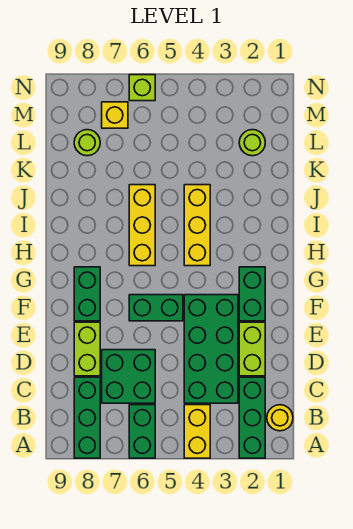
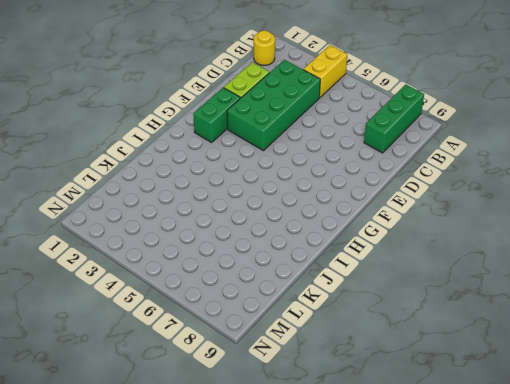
none -> green 1x3 brick [239,377,265,458]
none -> green 1x2 brick [129,405,155,458]
none -> green 2x2 brick [102,350,155,403]

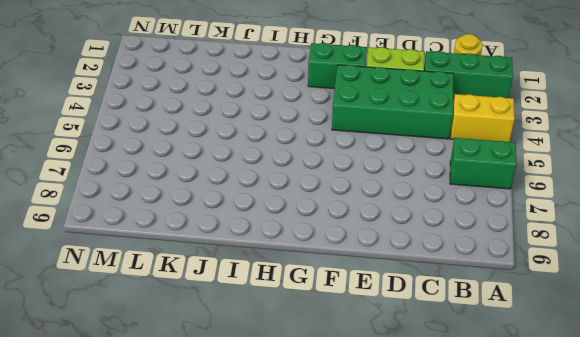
none -> green 1x3 brick [74,377,100,458]
none -> green 2x2 brick [102,350,155,403]
none -> lime 1x2 brick [74,322,100,376]

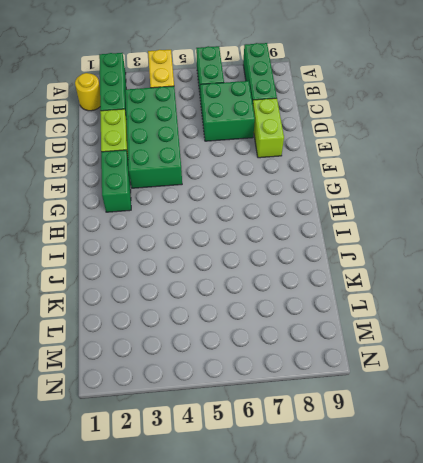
none -> green 1x2 brick [129,295,183,321]
none -> green 1x2 brick [74,267,100,321]
none -> yellow 1x3 brick [184,185,210,266]

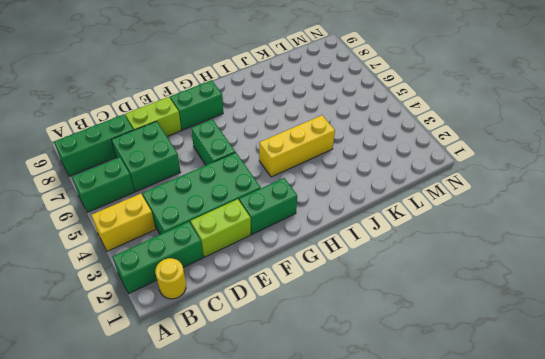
none -> yellow 1x3 brick [129,185,155,266]
none -> lime 1x1 round brick [239,130,265,156]
none -> lime 1x1 round brick [74,130,100,156]

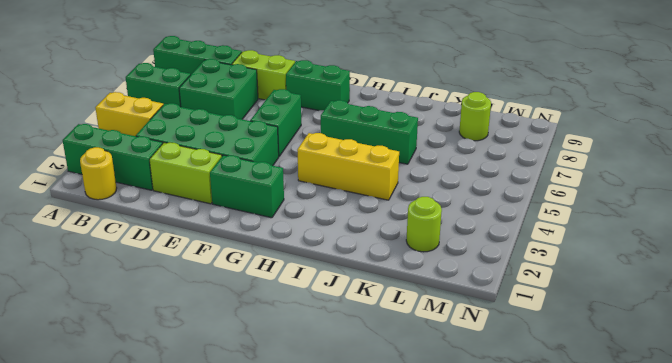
green 1x3 brick [321,100,418,164] -> yellow 1x3 brick [129,185,155,266]
none -> yellow 1x1 brick [102,102,128,128]
none -> lime 1x1 brick [129,75,155,101]

